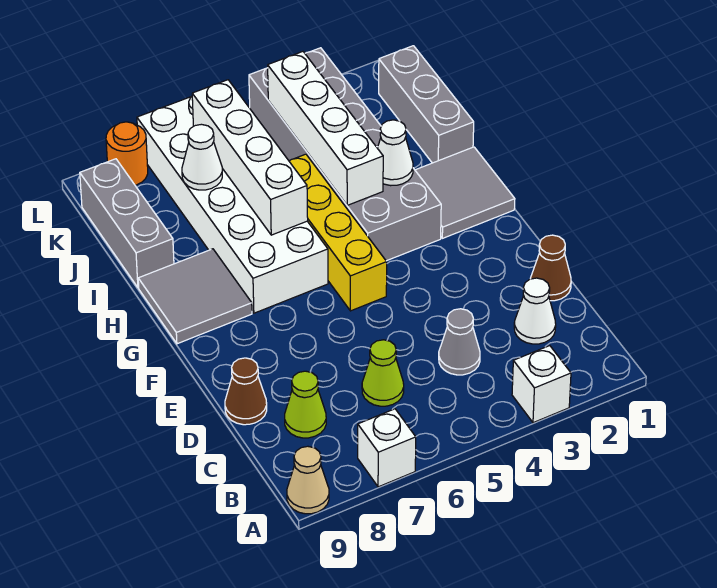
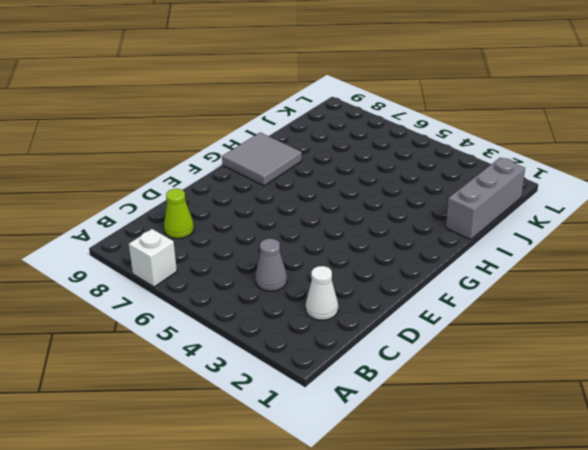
none -> white 1x1 brick [512,346,571,423]
none -> tan 1x1 cone [287,446,329,514]
none -> lime 1x1 cone [362,340,404,406]

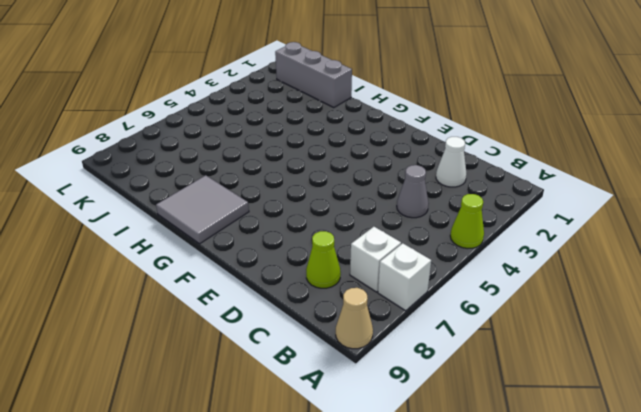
lime 1x1 cone [450,194,484,249] -> lime 1x1 cone moved to [362,340,404,406]
white 1x1 brick [350,227,401,292] -> white 1x1 brick moved to [512,346,571,423]
none -> brown 1x1 cone [530,235,571,301]
none -> brown 1x1 cone [225,358,267,425]
none -> yellow 1x4 brick [289,154,387,311]

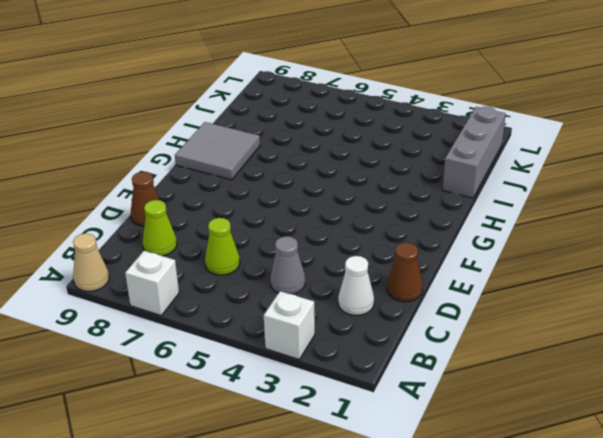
none -> yellow 1x4 brick [289,154,387,311]
none -> grey 2x2 tile [415,147,515,238]
none -> grey 2x6 brick [249,48,441,261]

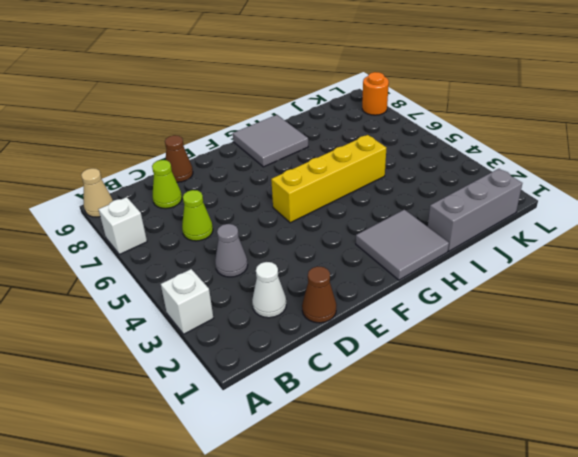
none -> grey 2x6 brick [249,48,441,261]
none -> white 2x6 brick [137,97,328,313]
none -> grey 1x3 brick [80,159,174,288]

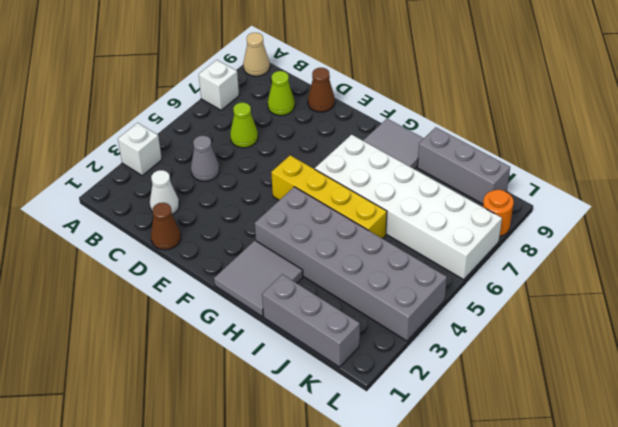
none -> white 1x1 cone [378,120,413,186]
none -> white 1x4 brick [268,52,383,205]
none -> white 1x4 brick [192,80,308,235]

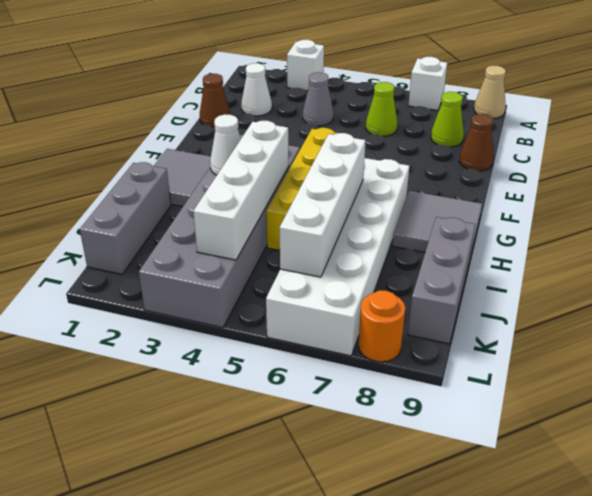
none -> white 1x1 cone [182,124,222,190]

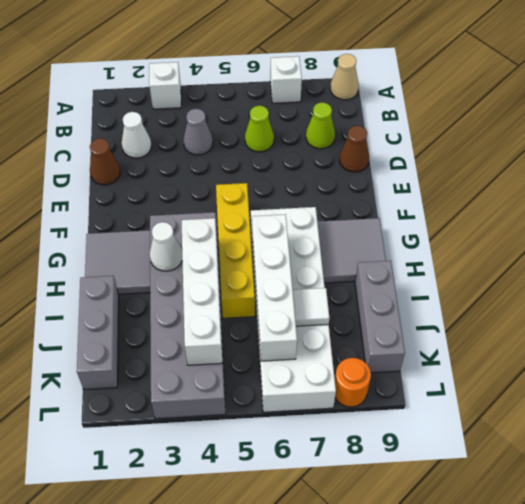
white 1x1 tile [293,288,329,326] -> white 1x1 cone [182,124,222,190]

